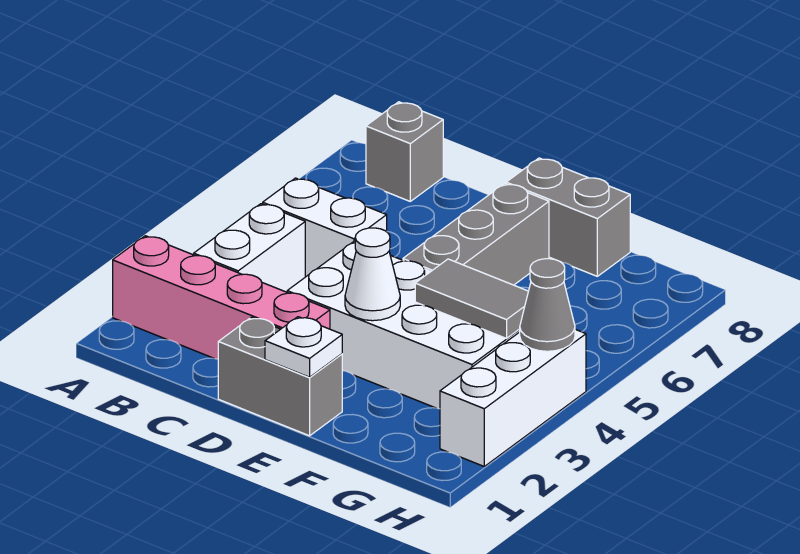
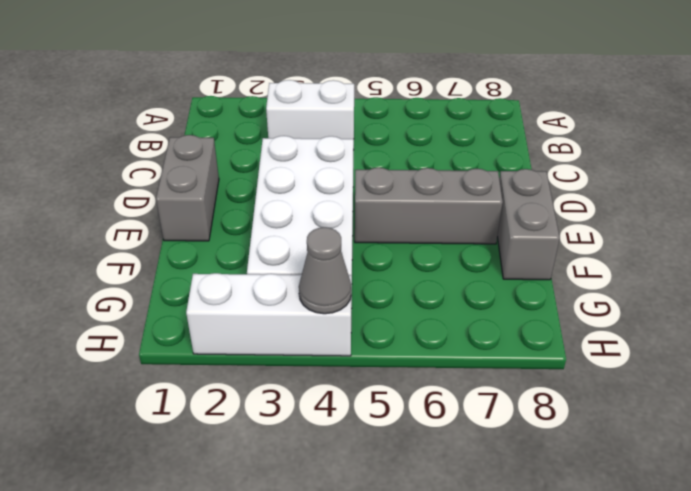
none -> pink 1x4 brick [113,236,330,359]
none -> white 1x2 brick [263,178,387,277]
none -> grey 1x1 brick [366,102,443,201]

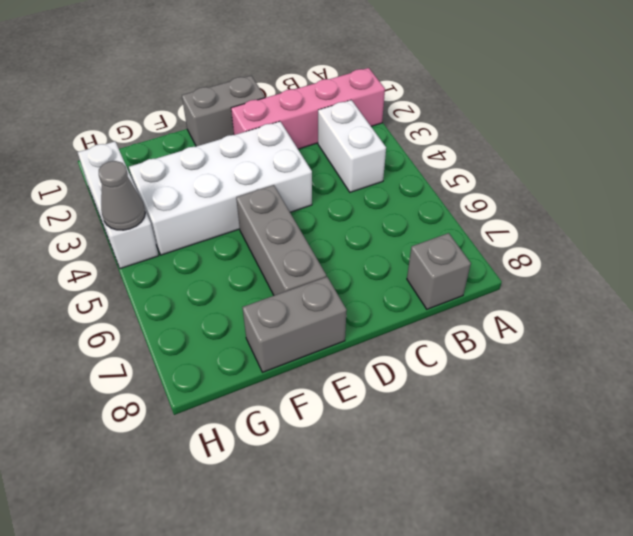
none -> white 1x2 brick [263,178,387,277]
none -> white 1x1 plate [265,317,342,377]
none -> white 1x1 cone [345,228,400,321]

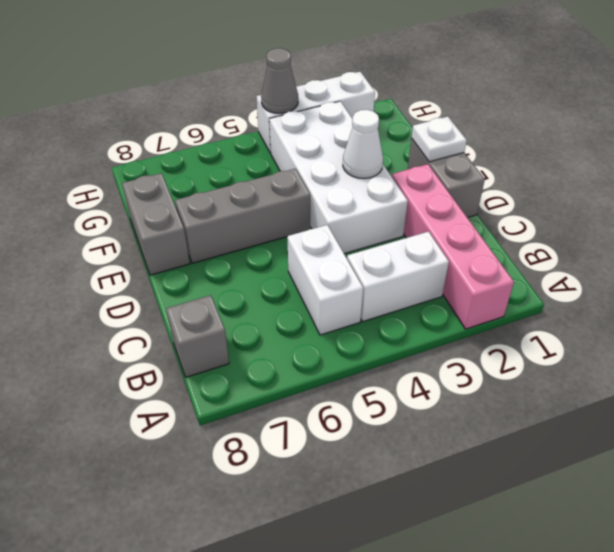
none -> grey 1x2 tile [415,259,528,338]

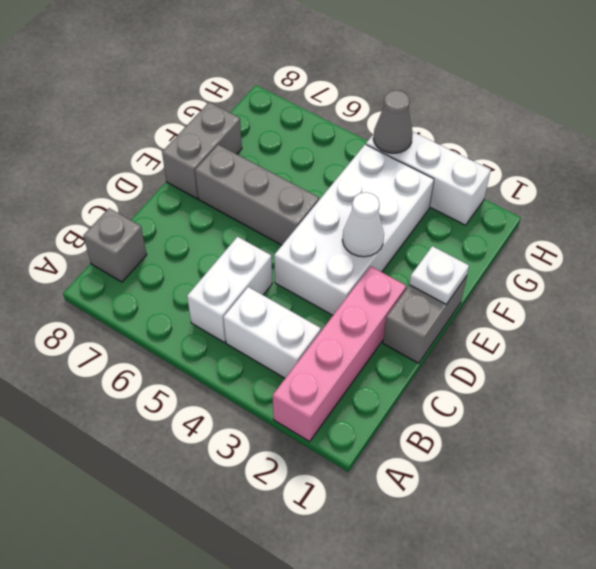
none -> grey 1x2 tile [415,259,528,338]

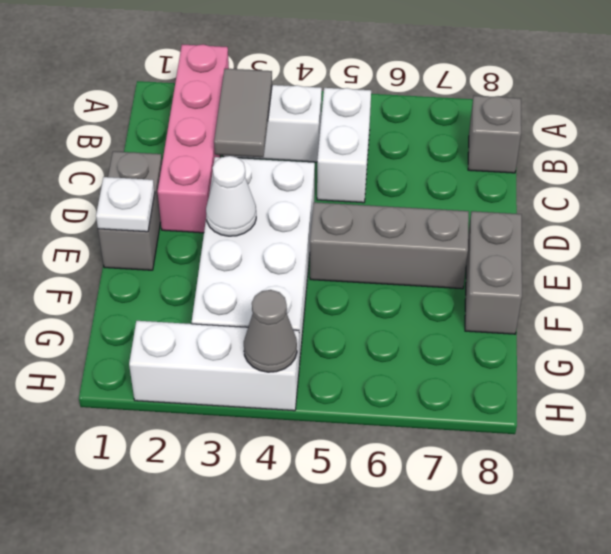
grey 1x2 tile [214,68,272,157] -> grey 1x2 tile moved to [415,259,528,338]

